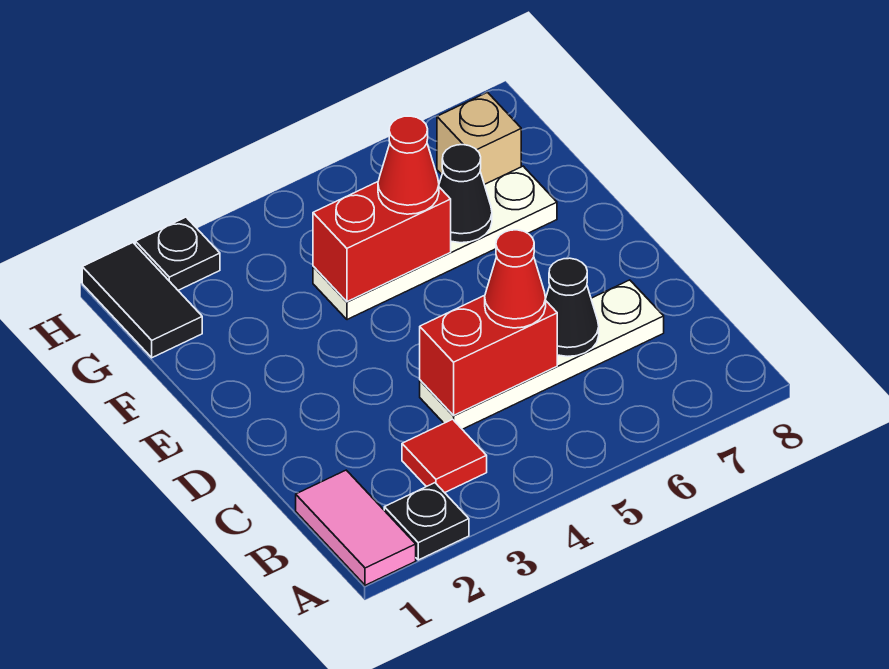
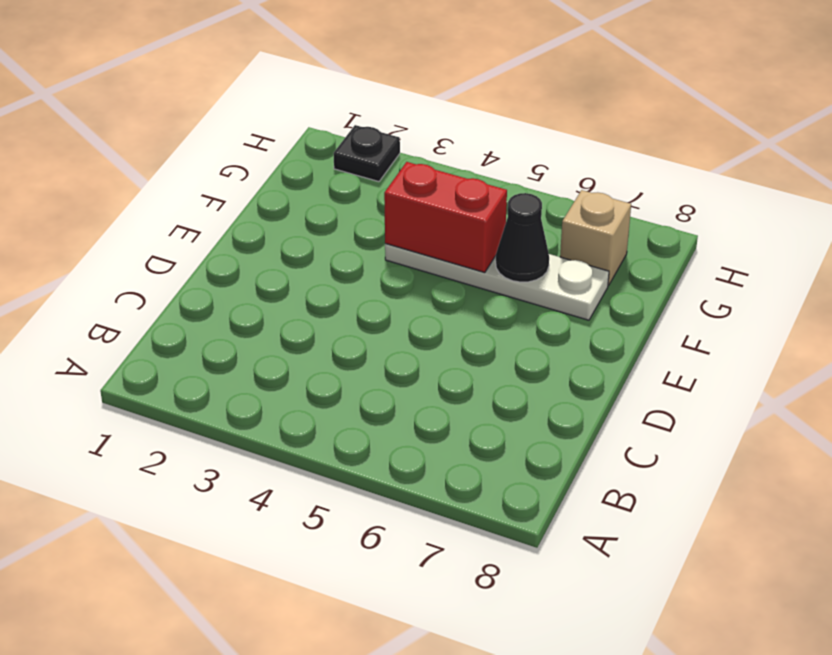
none -> pink 1x2 tile [296,470,416,585]
none -> black 1x1 plate [384,483,469,560]
none -> red 1x1 tile [402,419,487,493]

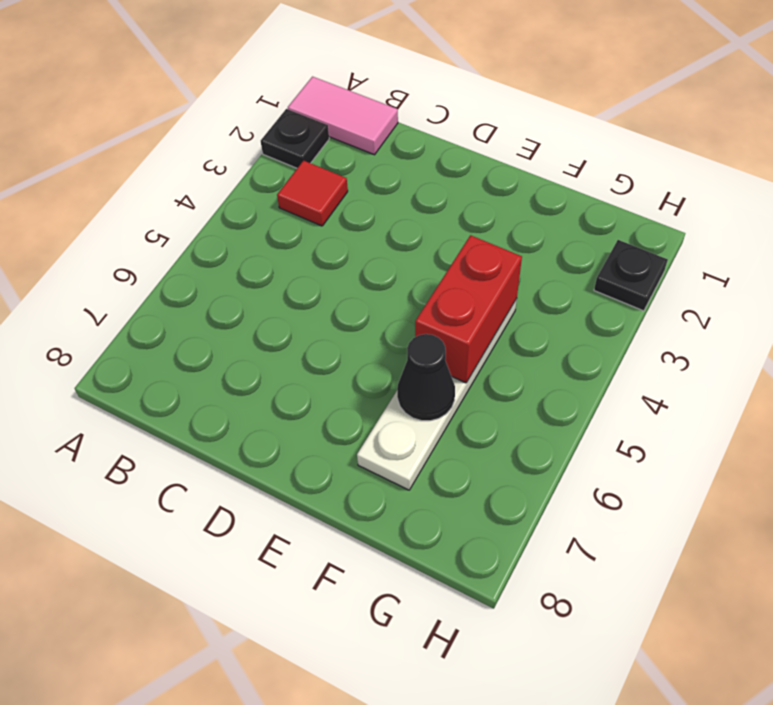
none -> white 1x4 plate [420,280,664,429]
none -> black 1x2 tile [82,243,202,358]
none -> tan 1x1 brick [437,92,521,185]

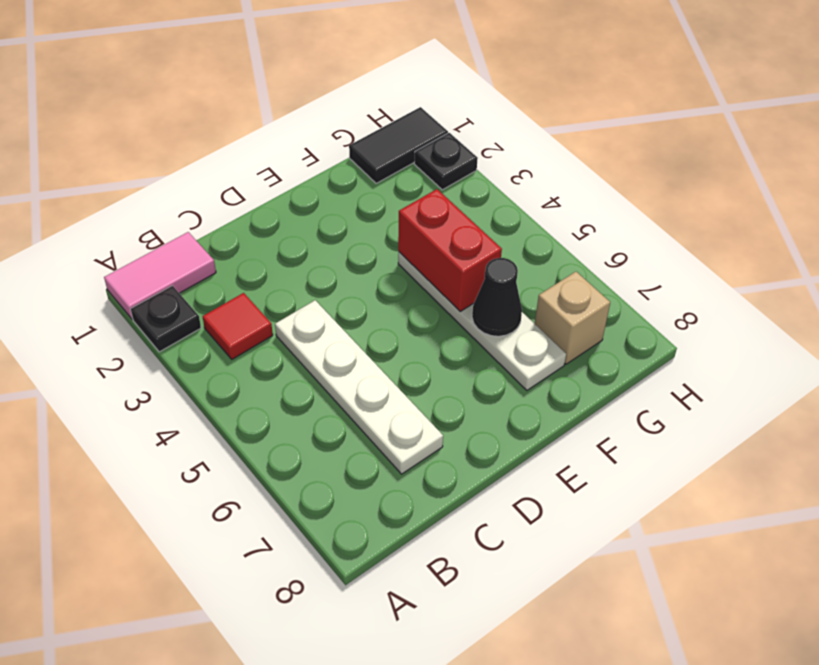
none -> red 1x2 brick [420,295,557,416]
none -> black 1x1 cone [546,258,599,356]
none -> red 1x1 cone [485,230,546,328]

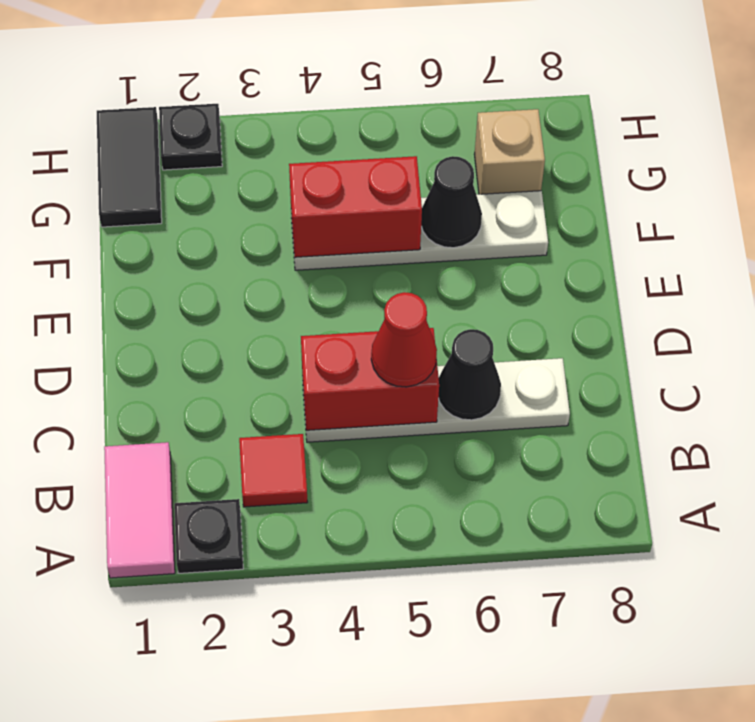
none -> red 1x1 cone [378,116,439,214]

